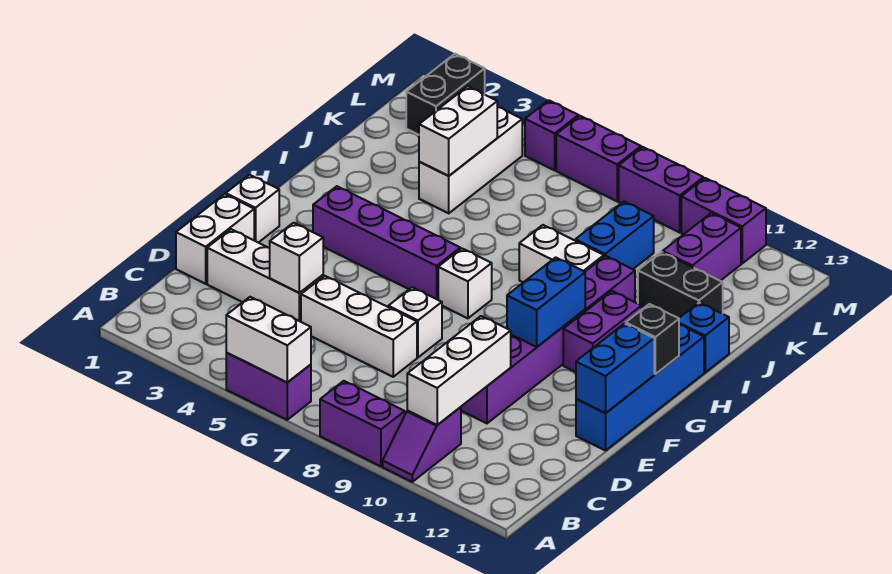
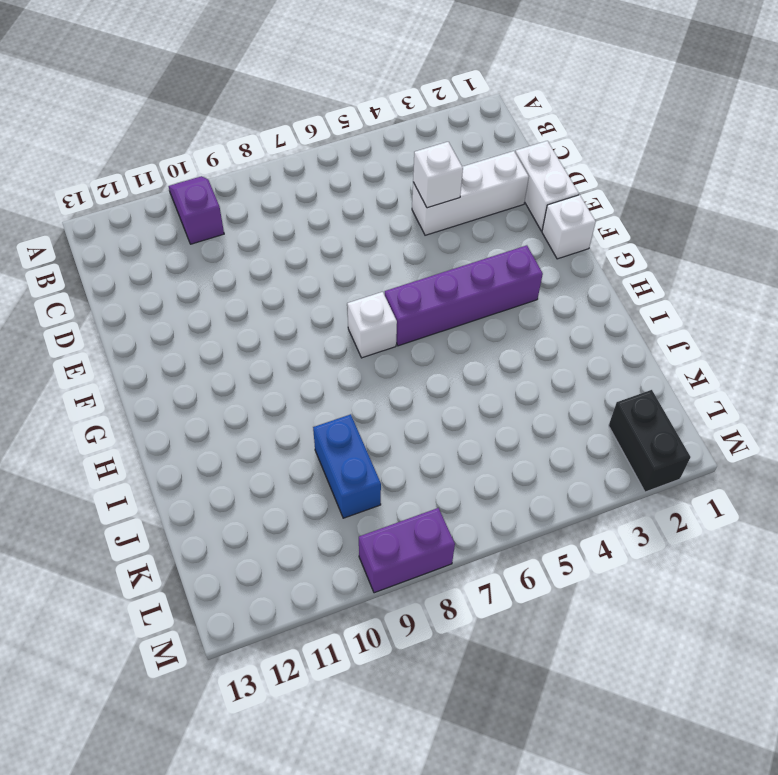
none -> purple 1x2 brick [226,353,311,420]
none -> purple 1x2 brick [320,381,405,466]
none -> white 1x3 brick [301,276,417,377]
none -> purple 1x6 brick [461,256,635,423]

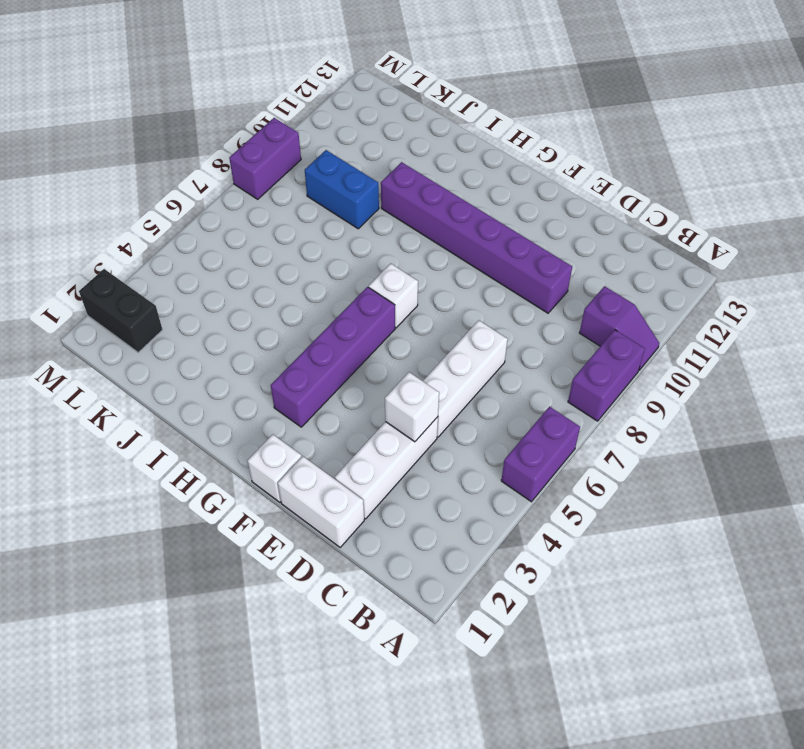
none -> white 1x1 brick [388,287,442,357]
none -> blue 1x4 brick [576,325,704,451]
none -> purple 1x2 brick [563,291,642,372]
none -> white 1x2 brick [519,225,604,282]

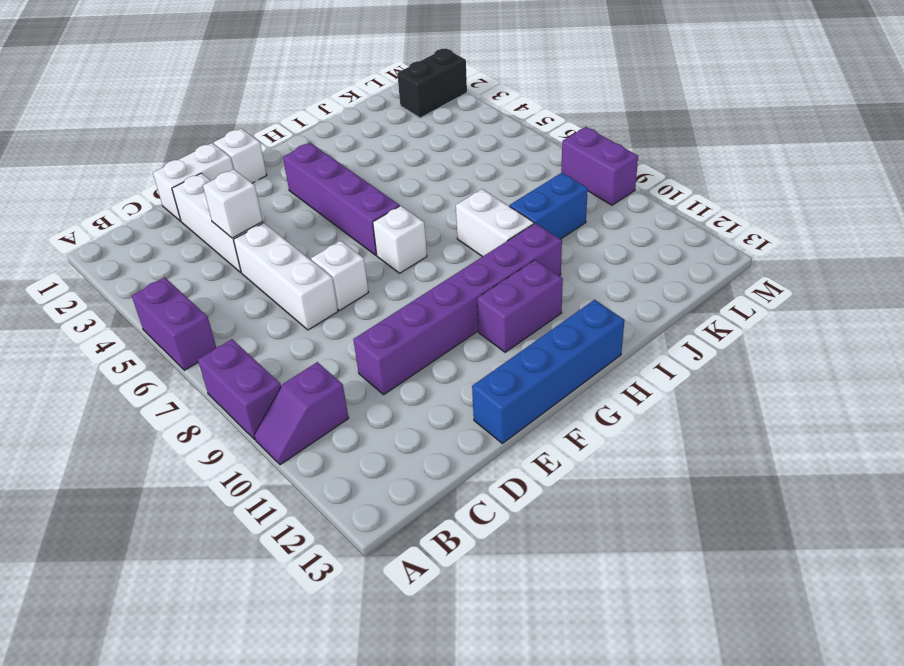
none -> blue 1x1 brick [679,303,729,372]
none -> white 1x3 brick [419,107,522,213]
none -> black 1x2 brick [638,252,723,318]
none -> purple 1x2 brick [663,213,741,281]

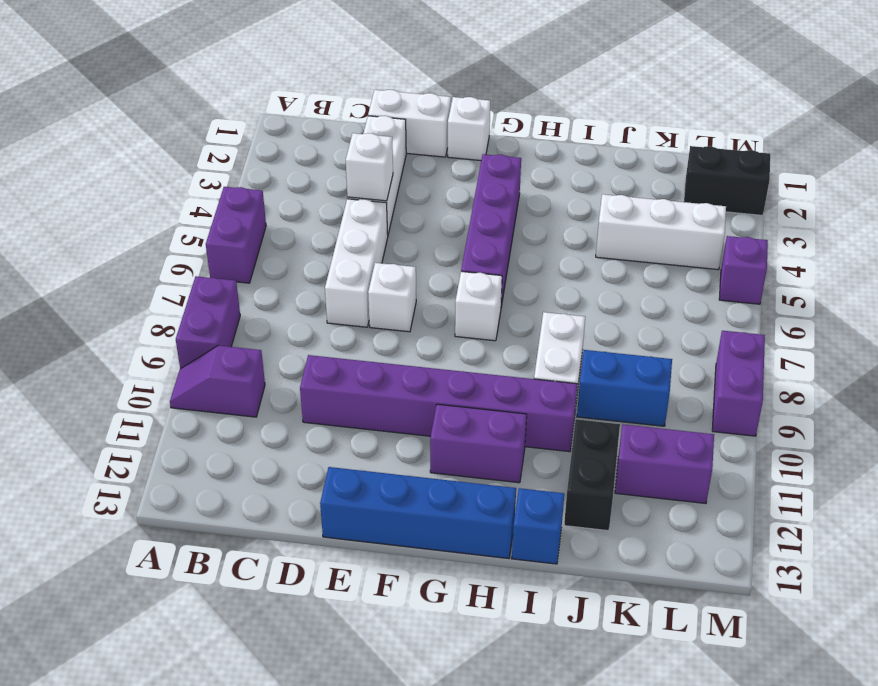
none -> purple 1x2 brick [556,116,641,201]
none -> purple 1x2 brick [681,178,766,263]
none -> white 1x2 brick [226,297,311,382]
none -> white 1x3 brick [407,316,511,425]

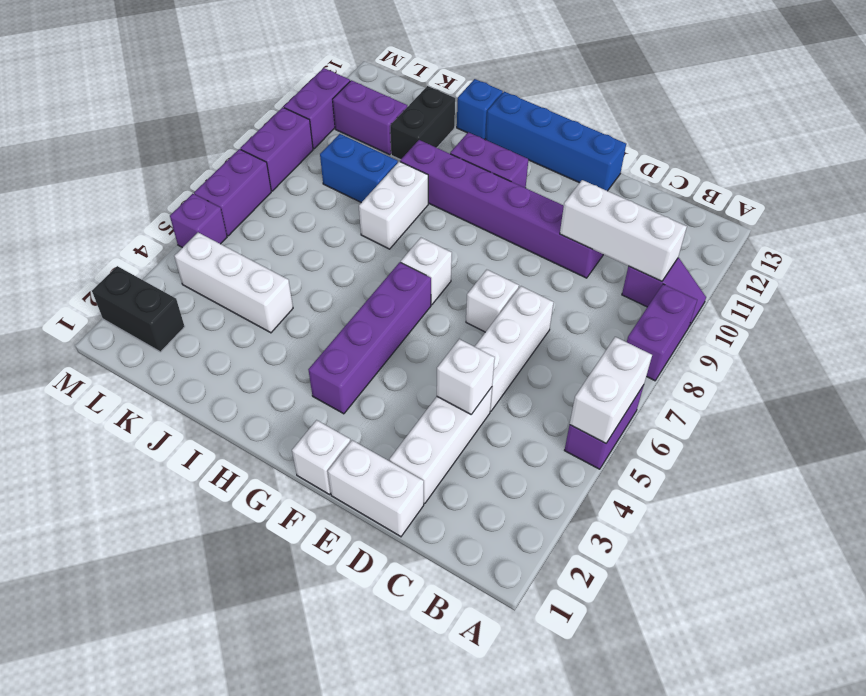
none -> blue 1x2 brick [576,324,654,413]
none -> blue 1x2 brick [507,257,585,347]
none -> black 1x1 brick [626,304,679,374]
none -> white 1x2 brick [419,86,497,176]

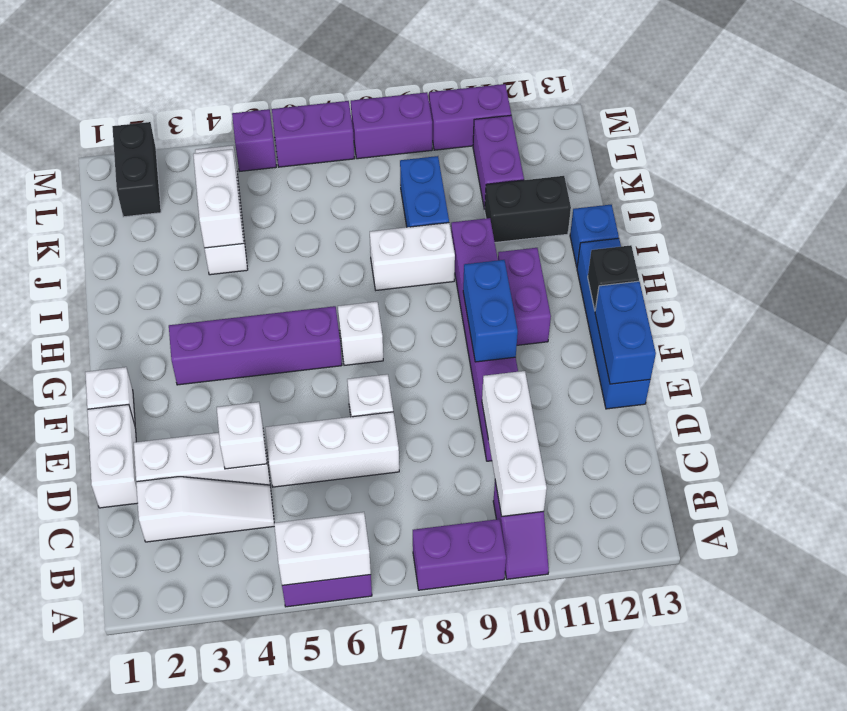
white 1x3 slope [136,477,274,542] -> none

